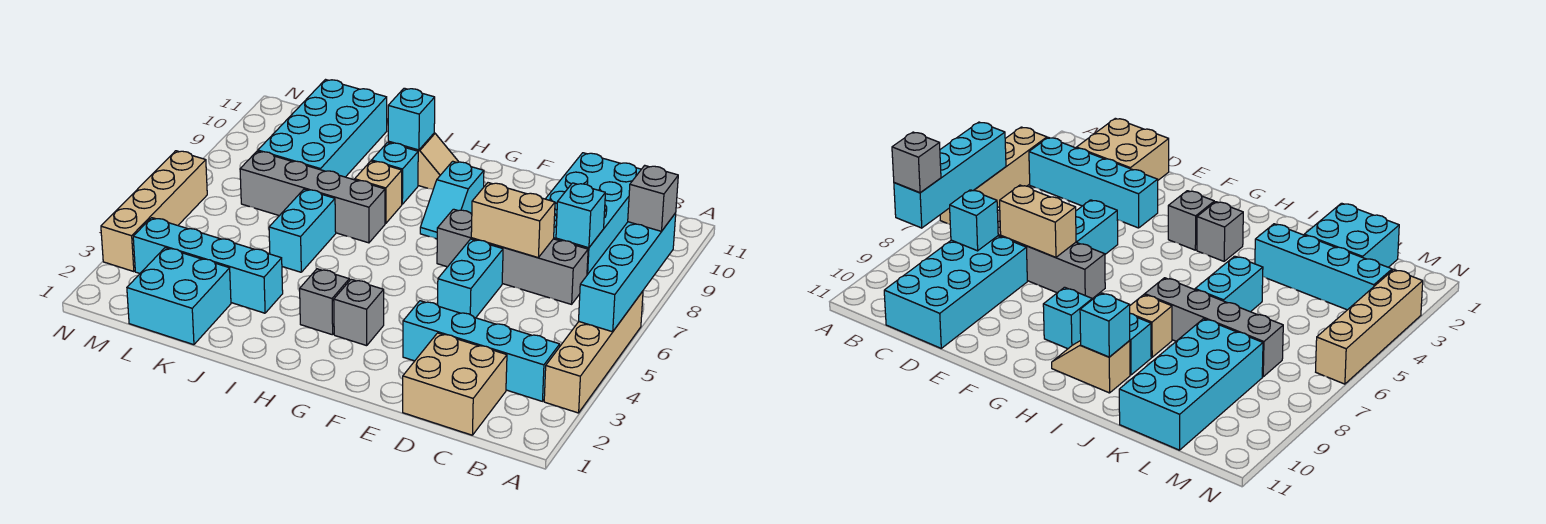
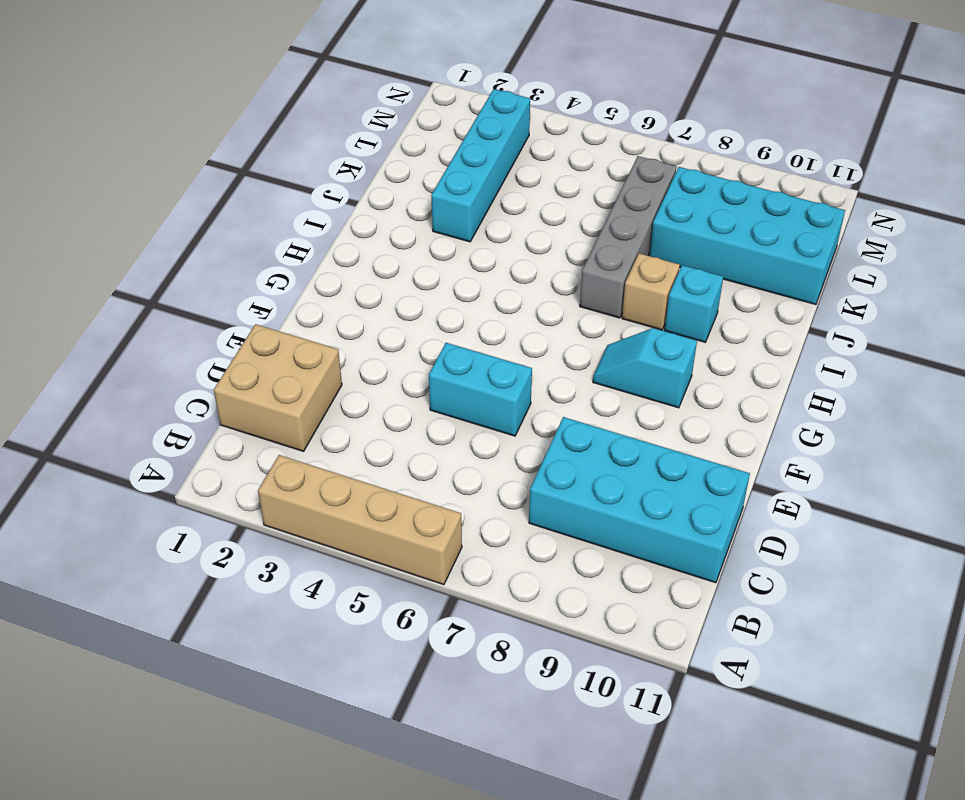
none -> cyan 1x4 brick [403,301,560,401]
none -> grey 1x4 brick [437,209,588,304]
none -> grey 1x1 brick [334,279,384,346]

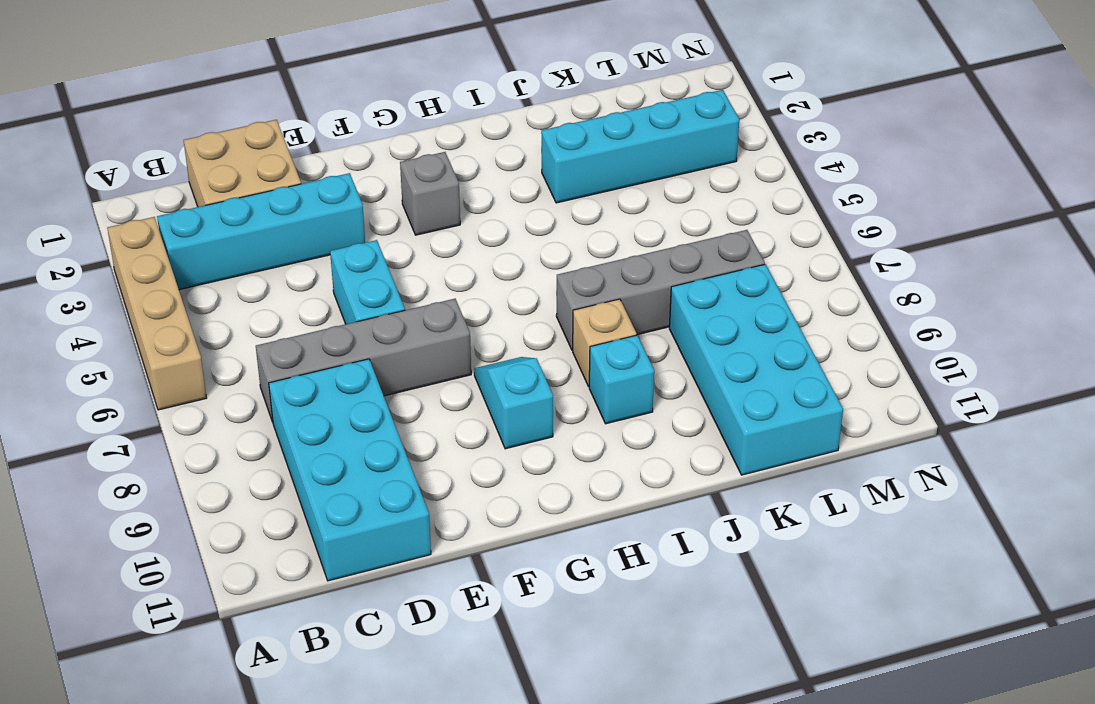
none -> grey 1x1 brick [300,269,349,335]
none -> tan 1x2 slope [388,133,458,189]
none -> cyan 1x2 brick [269,189,336,272]

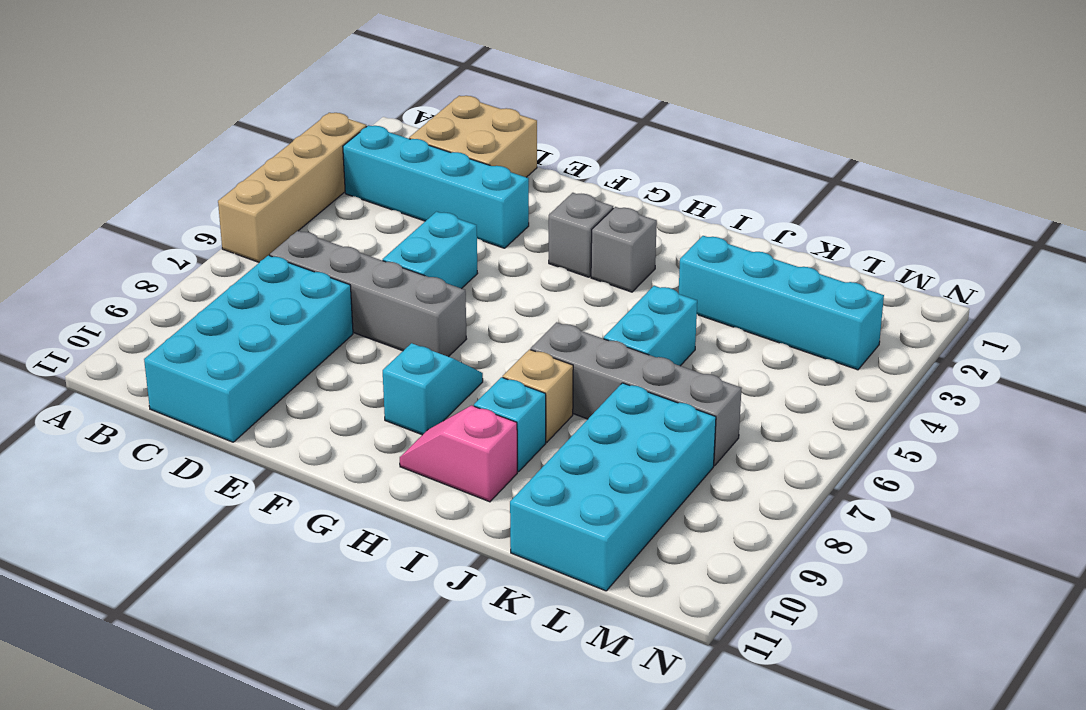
pink 1x2 slope [400,405,517,502] -> tan 1x2 slope [388,133,458,189]
none -> cyan 2x2 brick [127,248,231,345]
none -> tan 1x4 brick [101,151,207,272]
none -> cyan 1x4 brick [579,213,676,332]

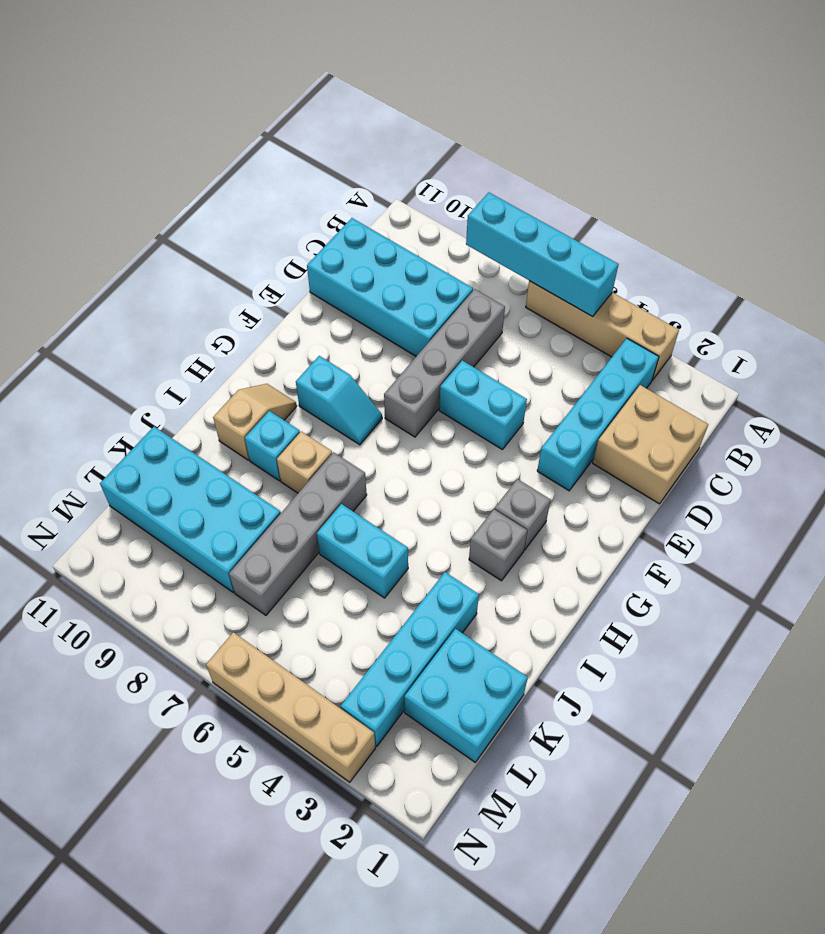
none -> cyan 1x1 brick [556,183,605,248]
none -> tan 1x2 brick [471,183,555,258]
none -> cyan 1x1 brick [388,88,435,150]

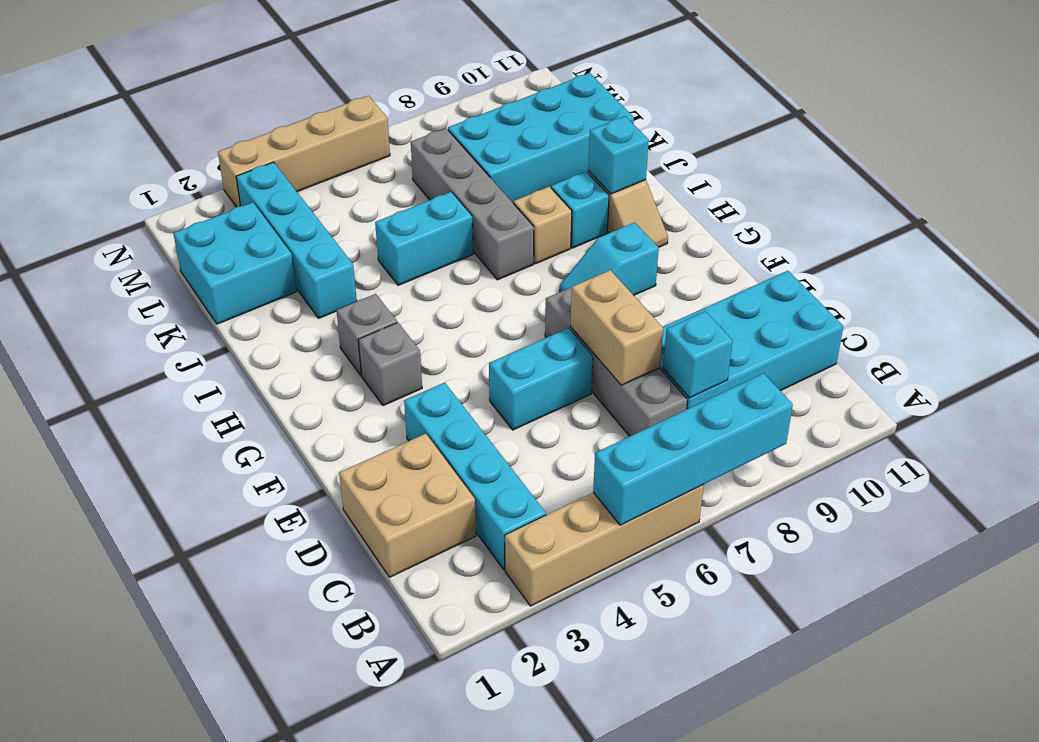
none -> grey 1x1 brick [628,165,678,231]

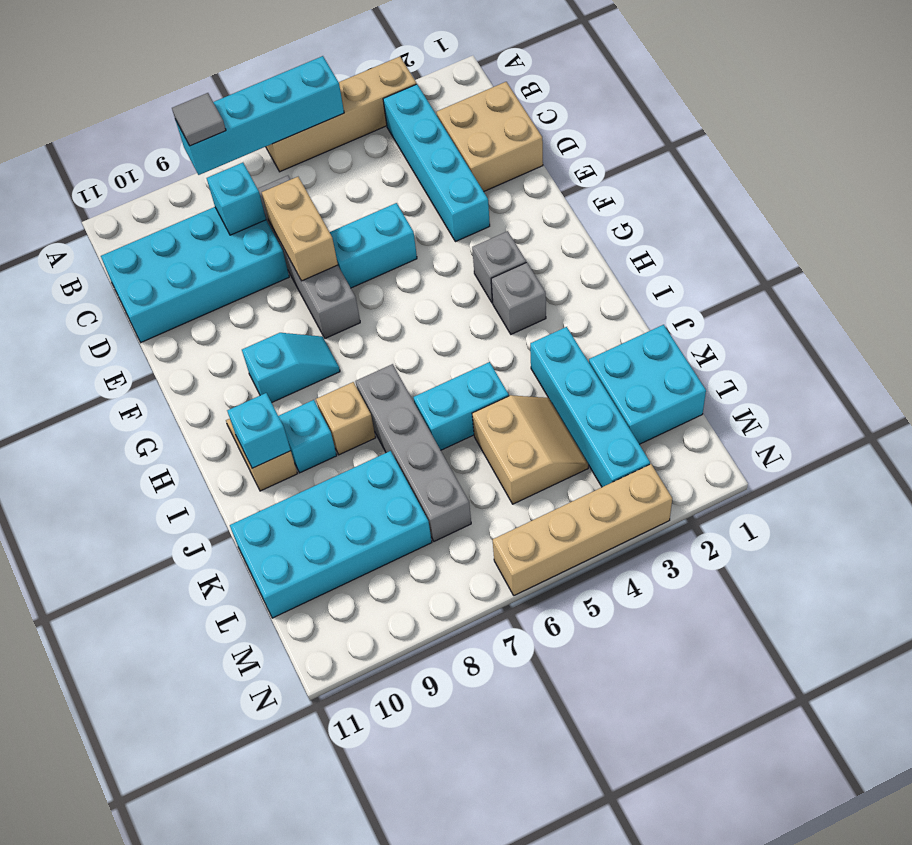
grey 1x1 tile [172,93,226,146] -> grey 1x1 brick [628,165,678,231]
tan 2x2 slope [472,395,588,504] -> none

